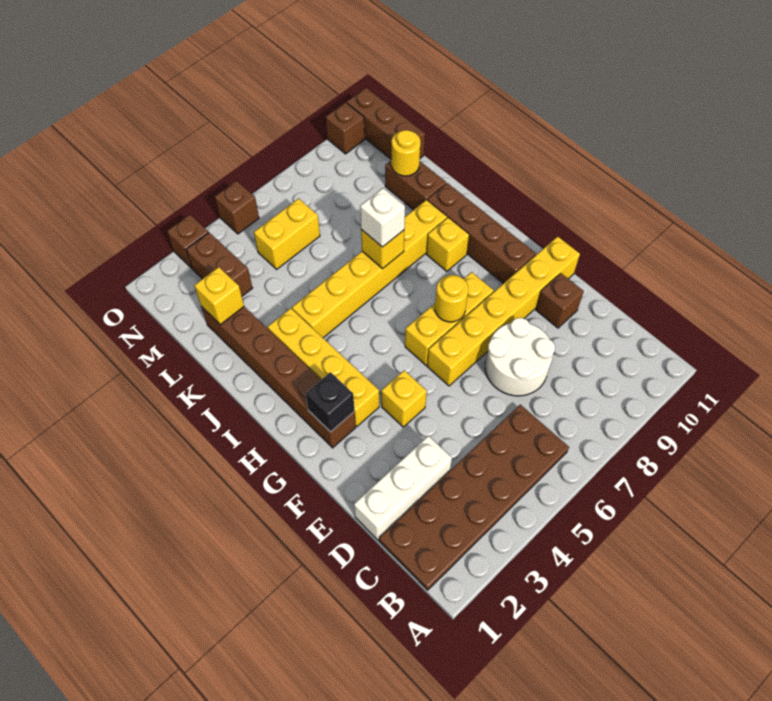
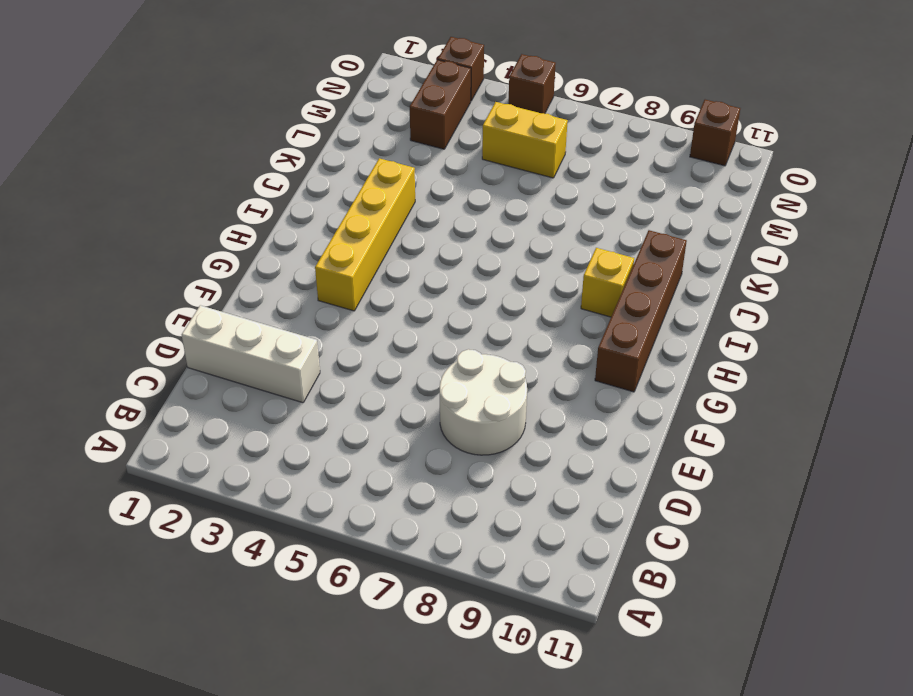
none -> brown 2x6 plate [379,405,569,590]
none -> brown 1x1 brick [536,273,584,328]
none -> yellow 1x1 brick [381,370,427,427]

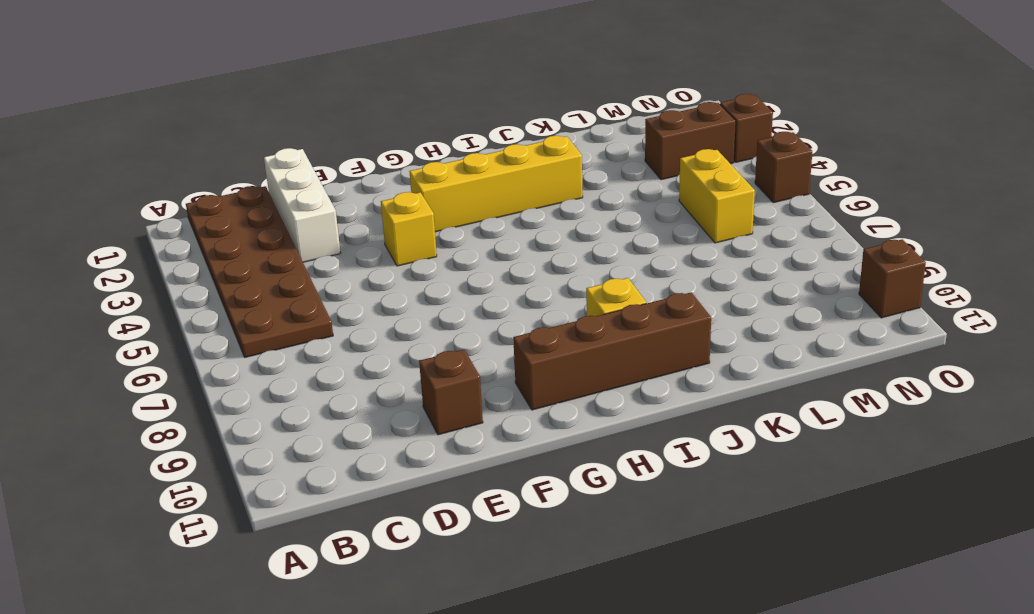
none -> white 2x2 round brick [485,318,555,396]
none -> yellow 1x6 brick [427,236,580,386]
none -> brown 1x6 brick [201,306,356,448]

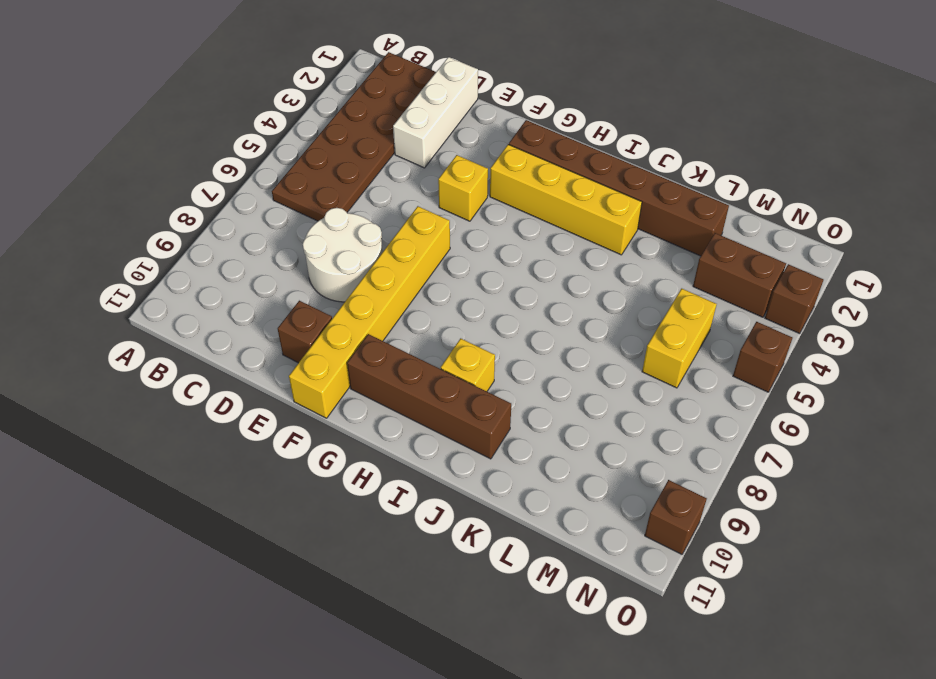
none -> yellow 1x3 brick [405,272,494,365]
none -> yellow 1x6 brick [292,200,447,338]
none -> brown 1x2 brick [385,161,446,210]

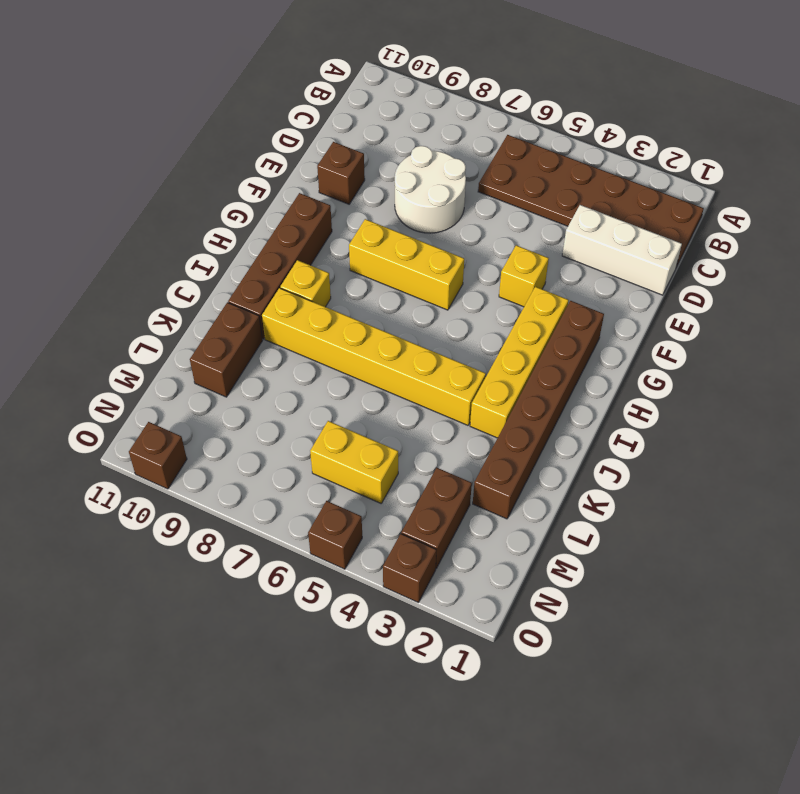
none -> yellow 1x6 brick [427,236,580,386]
none -> brown 1x3 brick [347,88,425,159]
none -> black 1x1 brick [306,372,354,432]

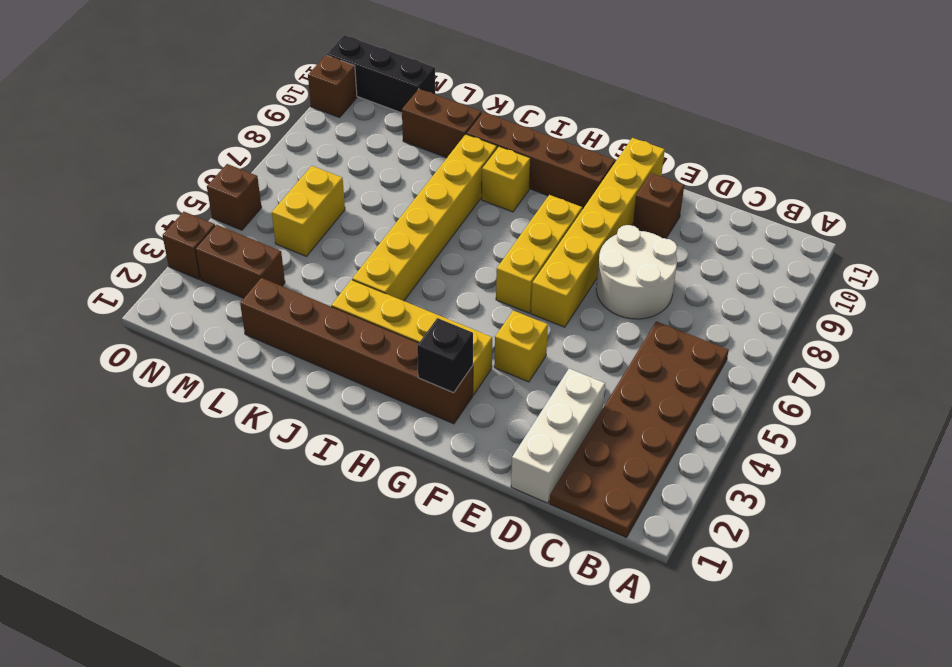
black 1x3 brick [327,35,435,113] -> brown 1x3 brick [347,88,425,159]
none -> yellow 1x1 round brick [435,275,468,322]
none -> yellow 1x1 brick [361,229,404,269]
none -> yellow 1x1 brick [194,267,244,325]

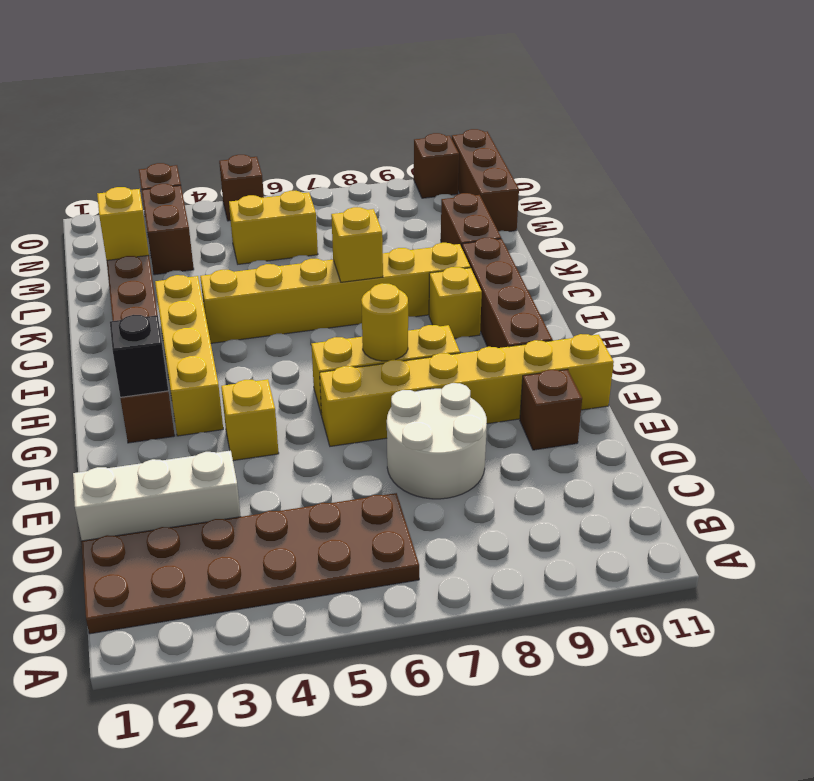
none -> yellow 1x1 round brick [391,130,420,176]
none -> white 1x1 brick [360,188,405,247]

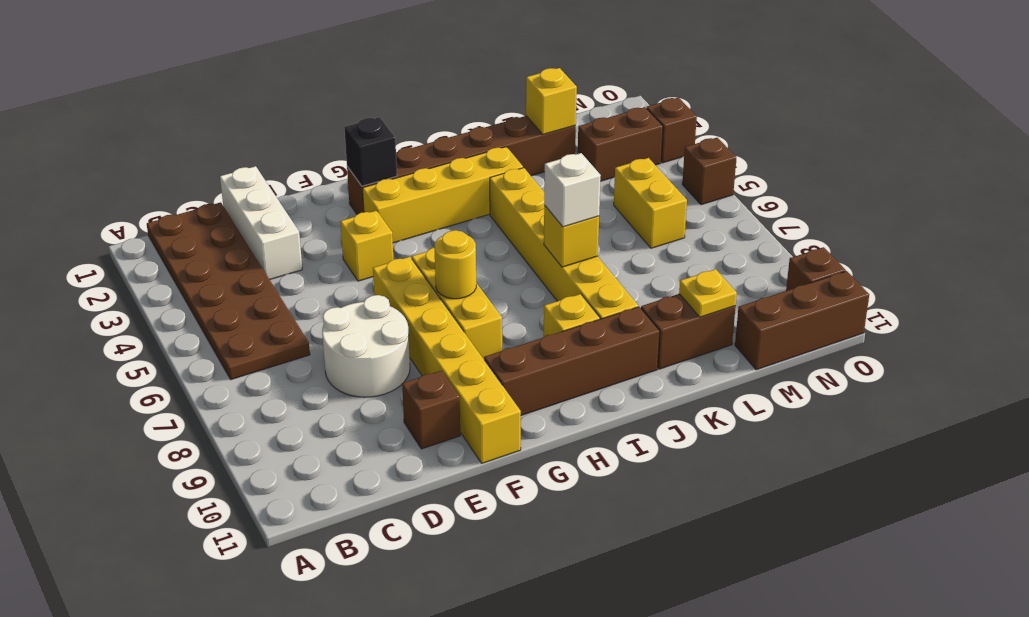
yellow 1x1 plate [679,269,737,317] -> yellow 1x1 round brick [391,130,420,176]

